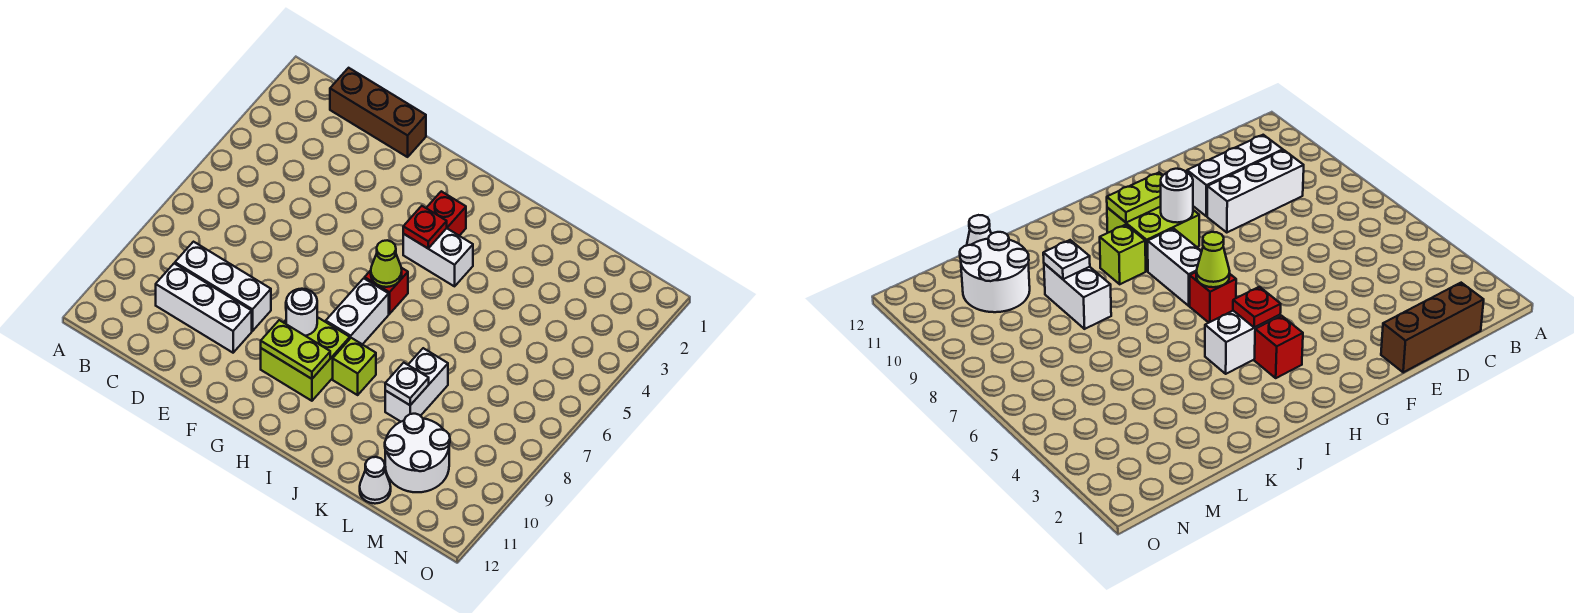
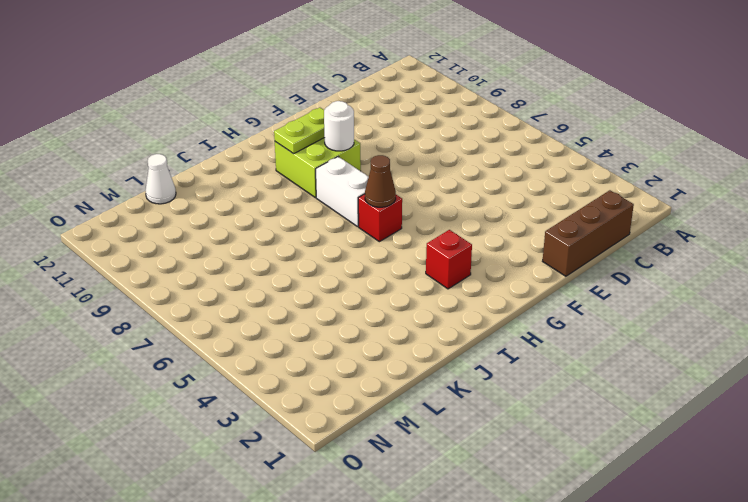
brown 1x1 cone [365,155,396,207] -> lime 1x1 cone [371,240,402,287]
none -> white 1x3 brick [175,242,271,331]
none -> white 1x3 brick [156,263,252,353]
none -> white 1x2 brick [403,228,473,286]

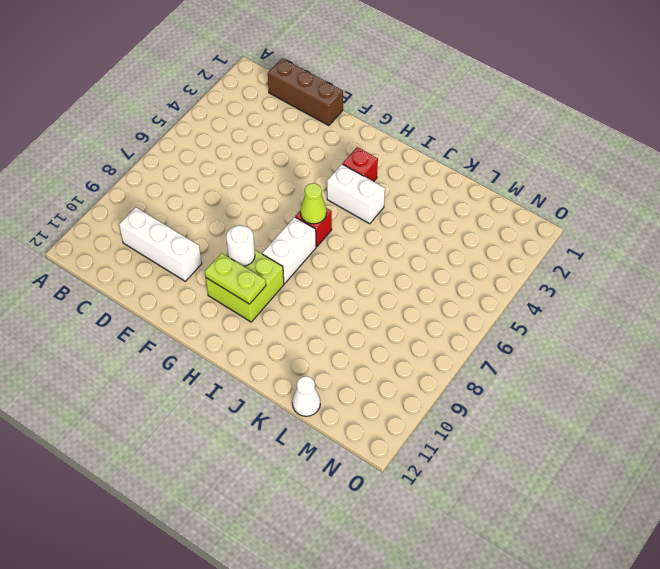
none -> white 1x3 brick [175,242,271,331]
none -> lime 1x1 brick [333,338,376,395]
none -> white 1x2 brick [385,348,448,422]

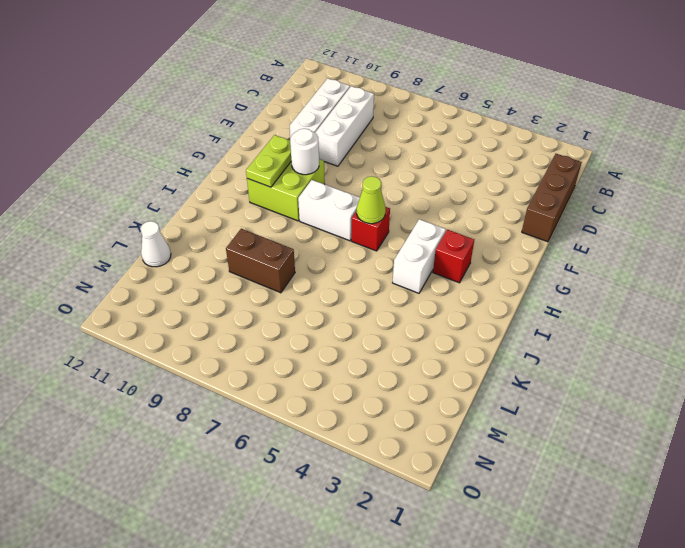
brown 1x2 brick [226,229,295,293] -> white 1x2 brick [385,348,448,422]
none -> lime 1x1 brick [333,338,376,395]
none -> white 2x2 round brick [385,414,450,492]
none -> red 1x1 plate [403,206,447,248]

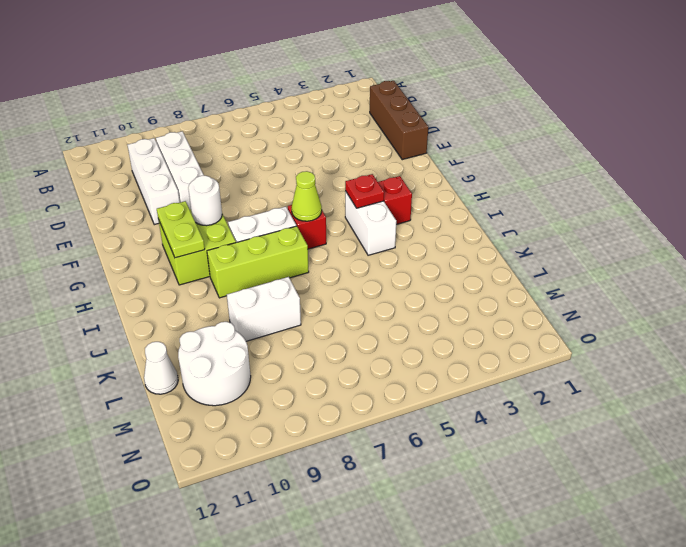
lime 1x3 brick [207,226,309,298] -> lime 1x1 brick [333,338,376,395]
none -> white 1x1 plate [385,363,429,405]

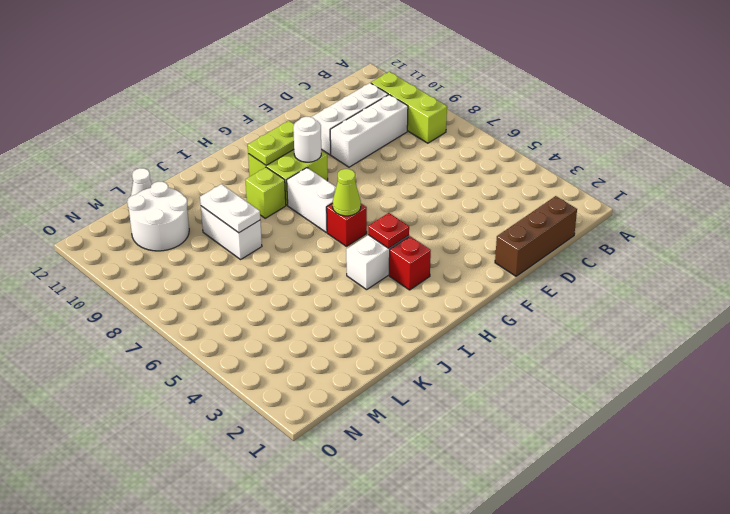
lime 1x3 brick [371,72,447,143] -> none
white 1x2 plate [200,184,260,233] -> white 1x1 plate [385,363,429,405]

